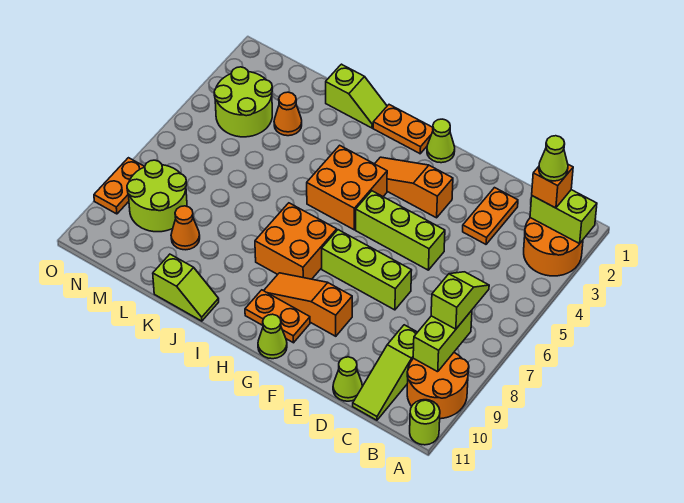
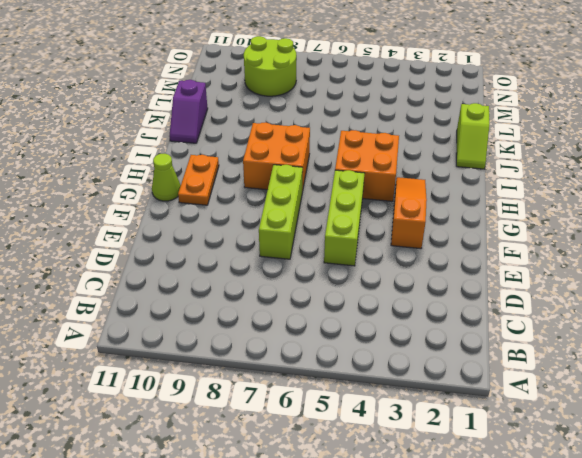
purple 1x2 slope [170,80,208,143] -> lime 1x2 slope [153,254,219,321]
none -> orange 2x2 round brick [524,218,583,276]
none -> orange 2x2 round brick [407,353,469,419]
none -> lime 1x1 round brick [410,400,440,445]

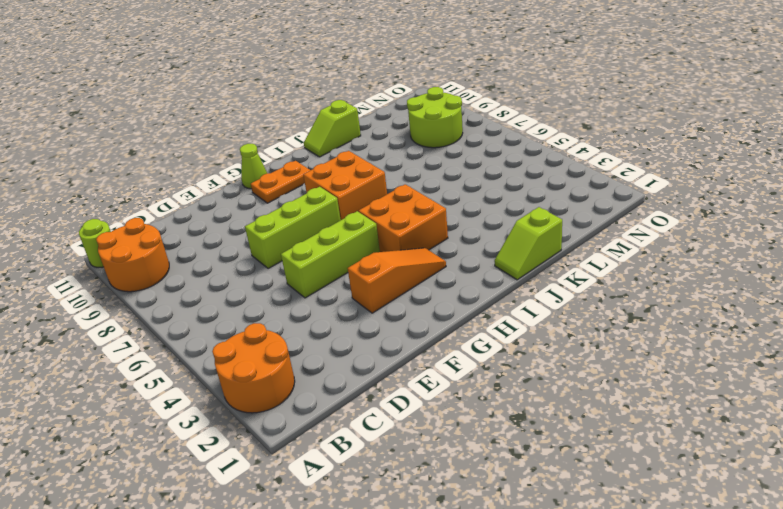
none -> lime 1x3 slope [353,325,417,420]
none -> orange 1x2 plate [463,188,518,244]
none -> lime 1x1 cone [333,357,362,401]

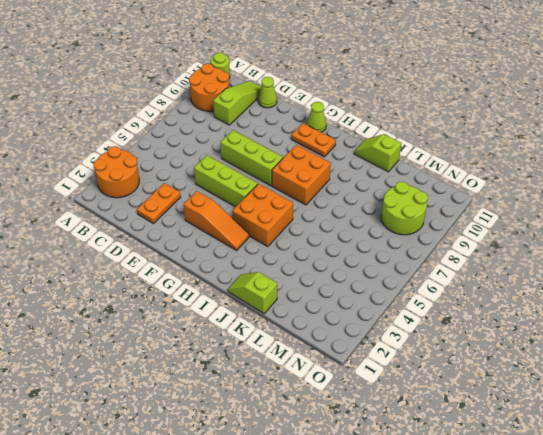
none -> orange 1x3 slope [264,273,352,336]
none -> lime 1x1 cone [427,119,455,163]
none -> orange 1x2 plate [373,105,433,154]

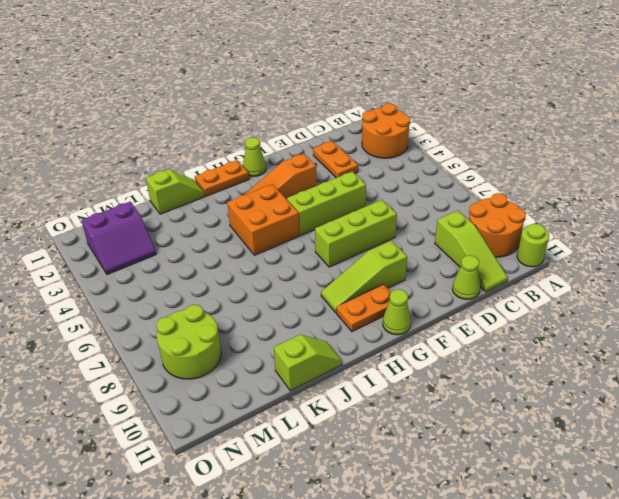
lime 1x3 slope [321,241,407,313] -> orange 1x3 slope [264,273,352,336]
purple 2x2 slope [81,202,156,275] -> lime 2x2 round brick [214,67,272,137]
none -> orange 2x2 brick [255,203,337,279]
none -> orange 1x1 cone [274,92,302,136]
none -> orange 1x1 cone [171,206,200,250]

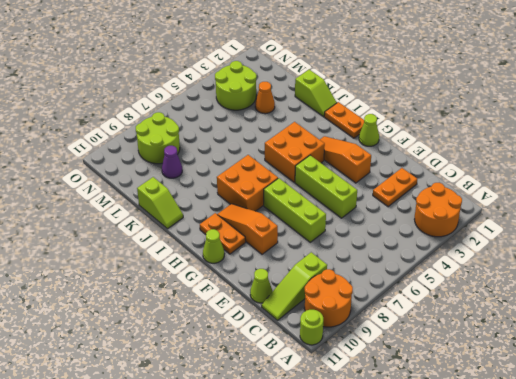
purple 1x1 cone [162,146,182,178] -> orange 1x1 cone [171,206,200,250]
none -> orange 1x2 plate [94,158,145,214]
none -> lime 1x2 brick [530,190,597,244]
none -> lime 1x2 brick [413,310,472,372]

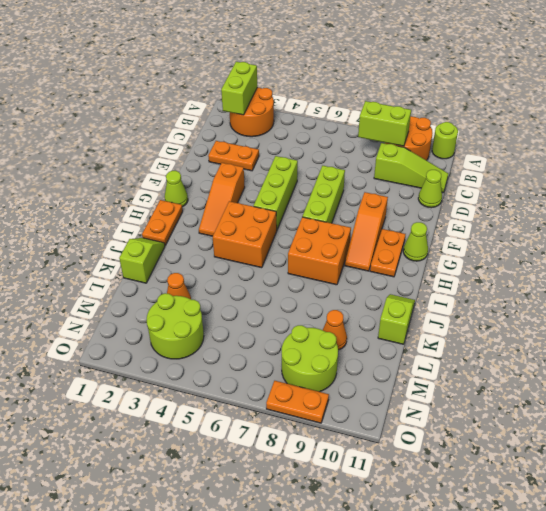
none -> orange 1x1 brick [532,165,573,208]
none -> lime 1x2 slope [431,272,489,329]
none -> lime 1x1 cone [539,136,568,181]

